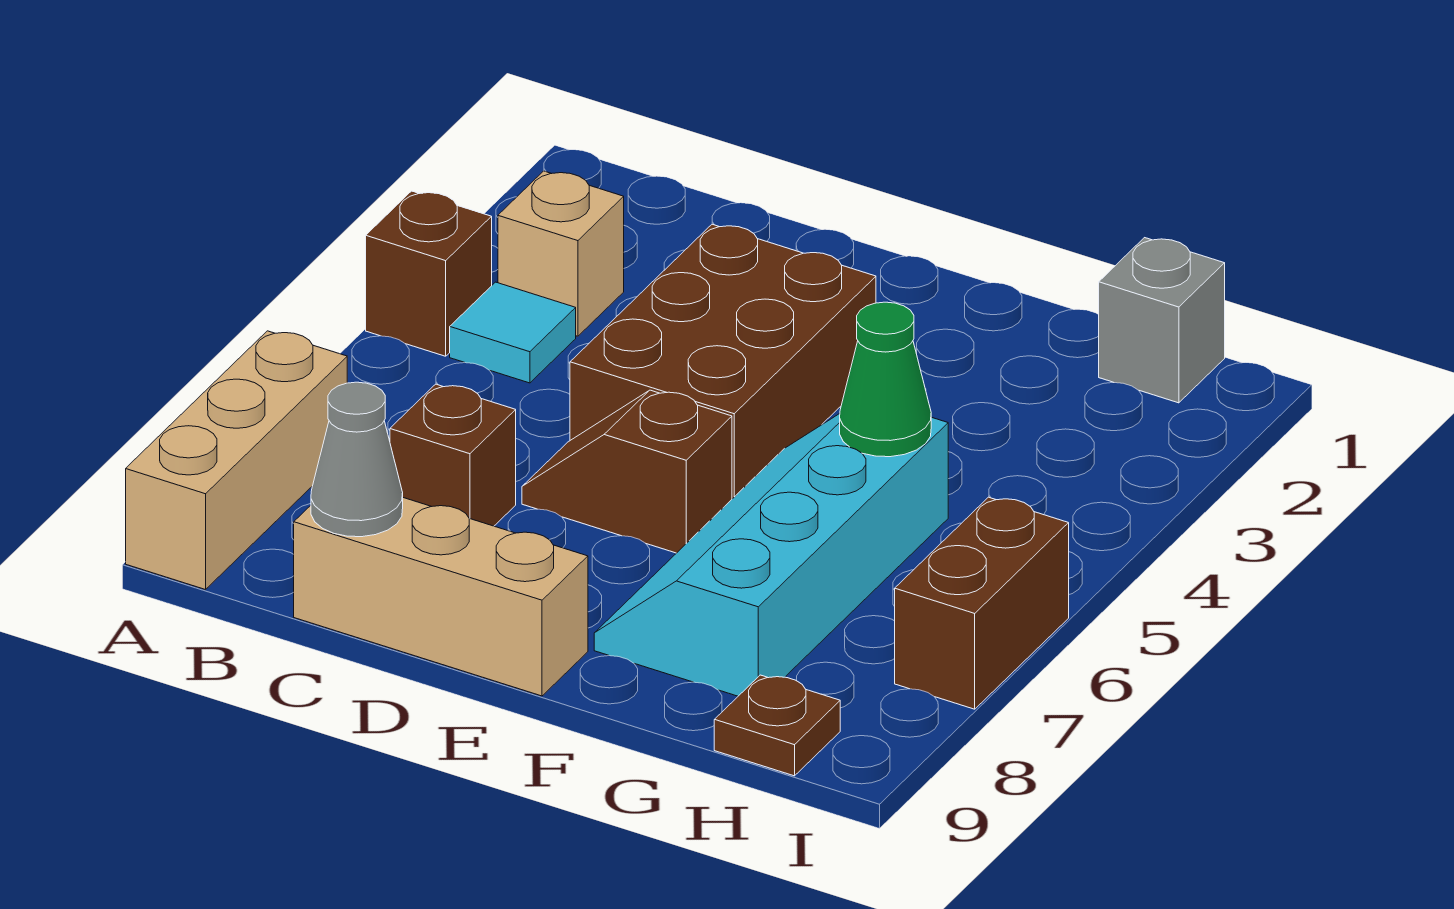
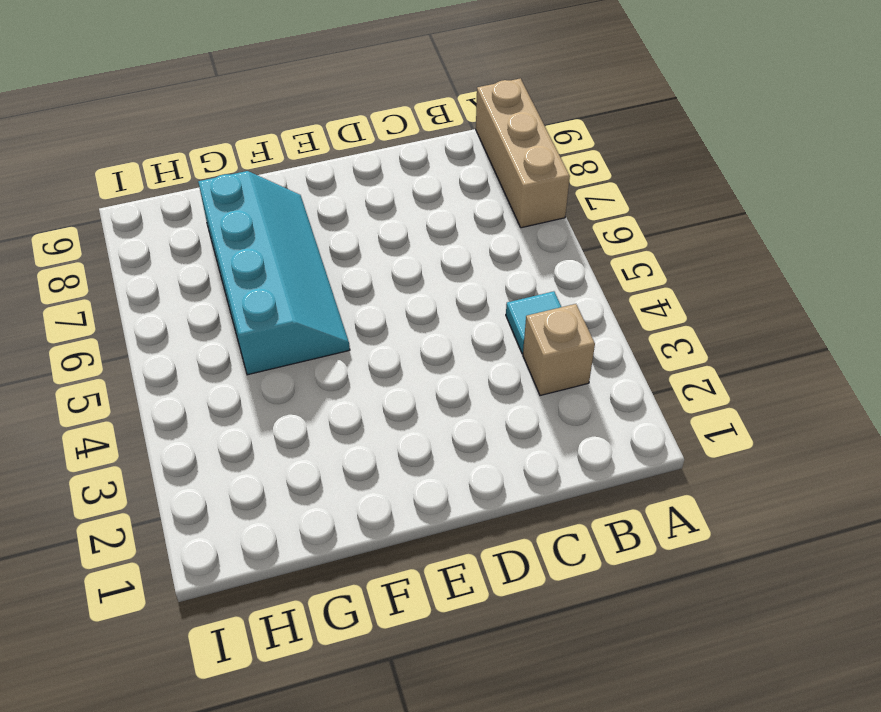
none -> brown 1x1 brick [366,191,492,356]
none -> brown 1x1 brick [390,384,516,526]
none -> tan 1x3 brick [294,498,588,696]

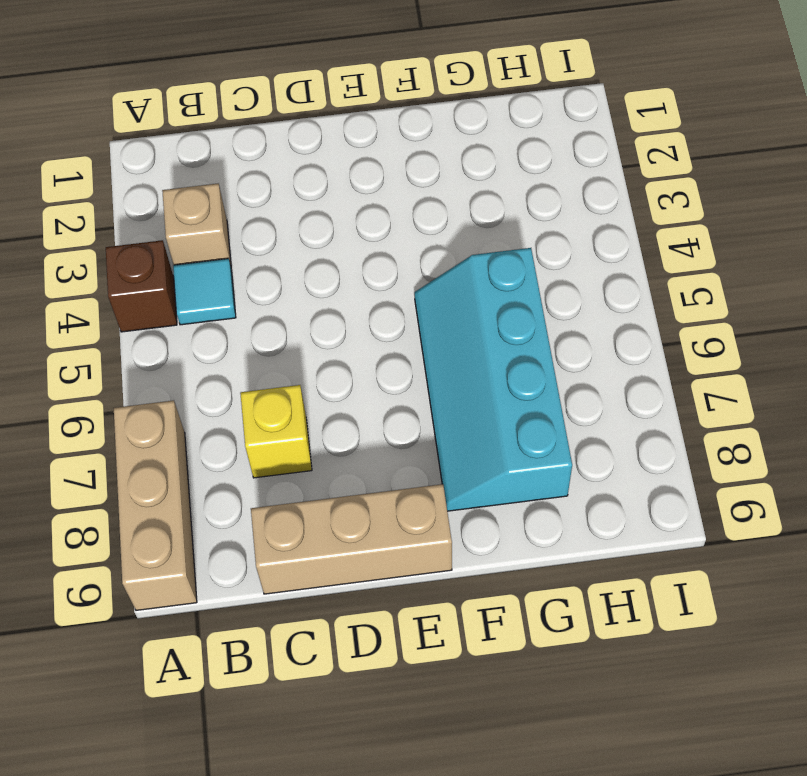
yellow 1x1 brick [240,385,312,478] -> brown 1x1 brick [390,384,516,526]
none -> brown 2x3 brick [570,224,876,499]
none -> brown 1x2 slope [522,390,732,553]
none -> grey 1x1 brick [1099,238,1225,403]

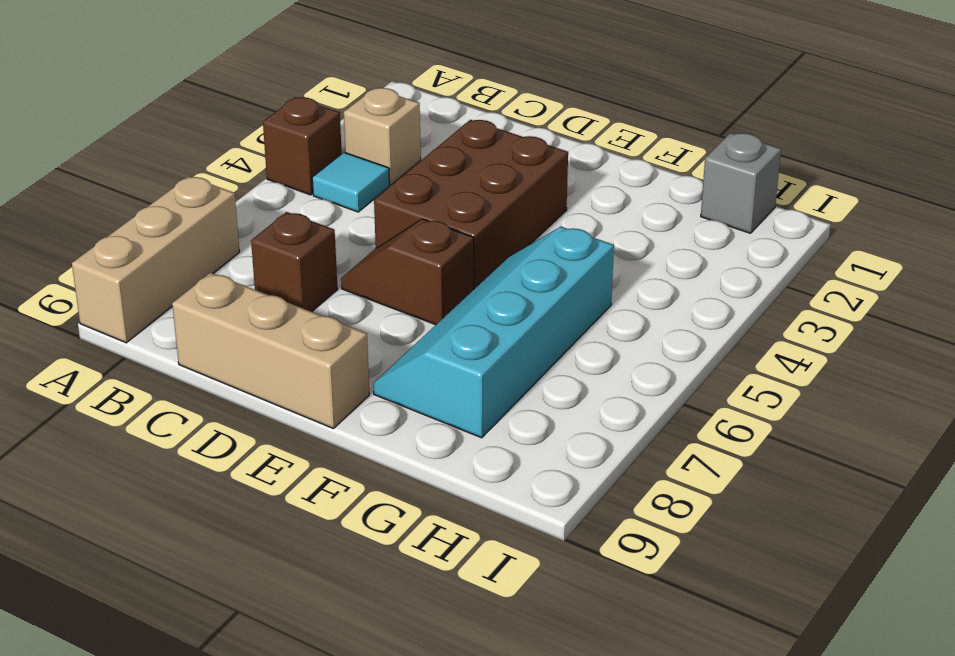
none -> brown 1x1 plate [714,675,840,776]
none -> brown 1x2 brick [895,497,1069,709]
none -> grey 1x1 cone [311,382,403,537]

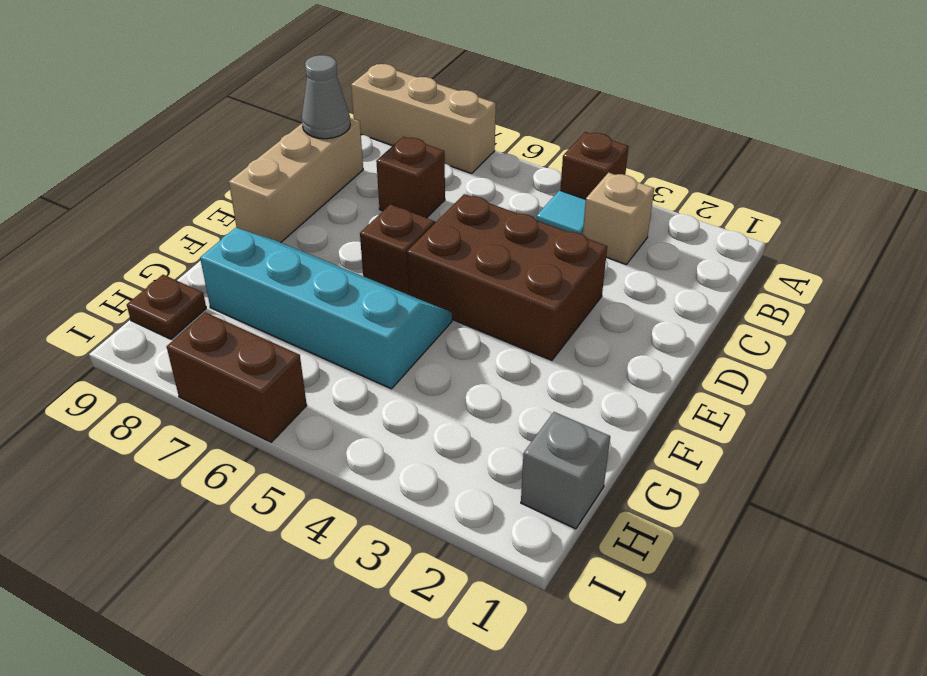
none -> green 1x1 cone [840,302,931,457]

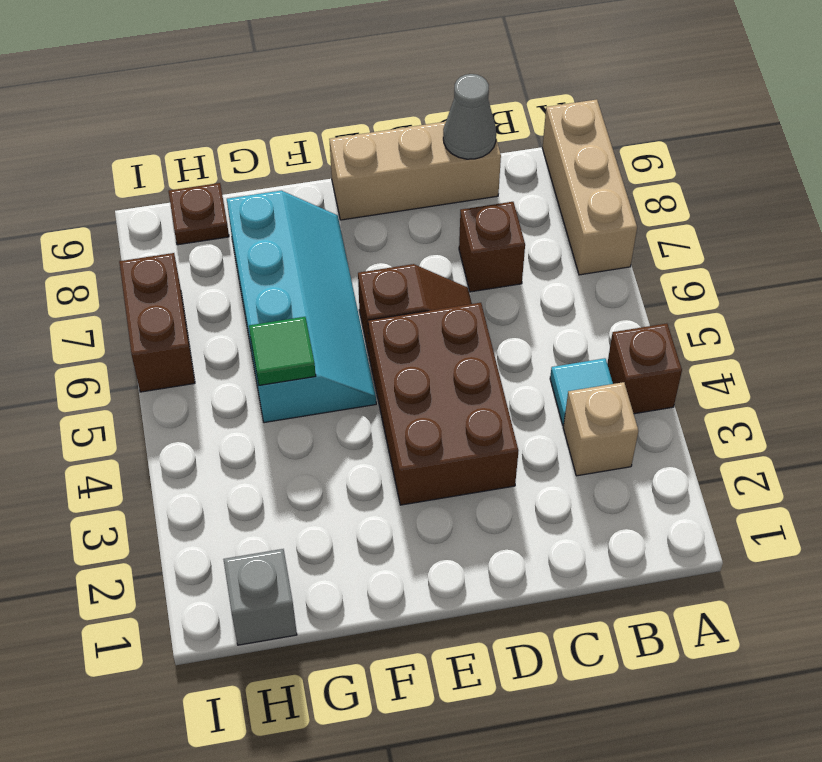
green 1x1 tile [249,317,316,385] -> green 1x1 cone [840,302,931,457]

